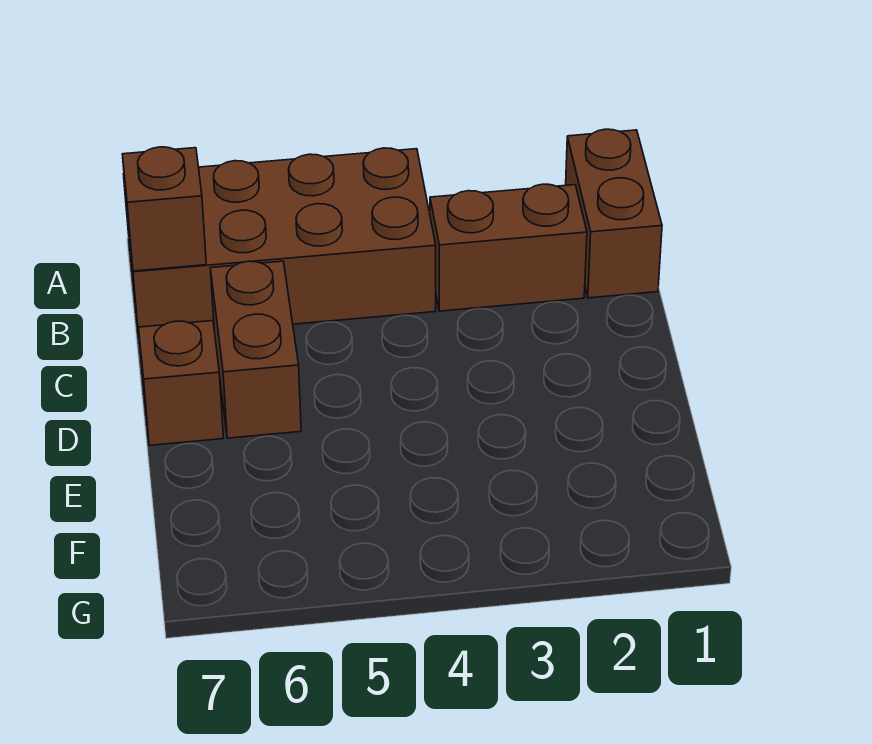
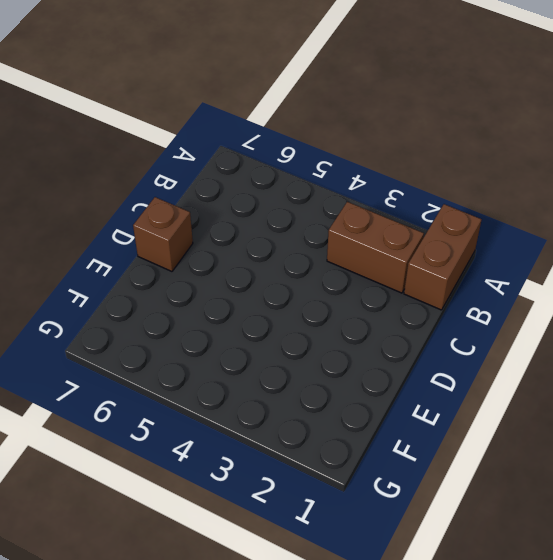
none -> brown 2x4 brick [123,148,436,337]
none -> brown 1x2 brick [210,261,301,438]

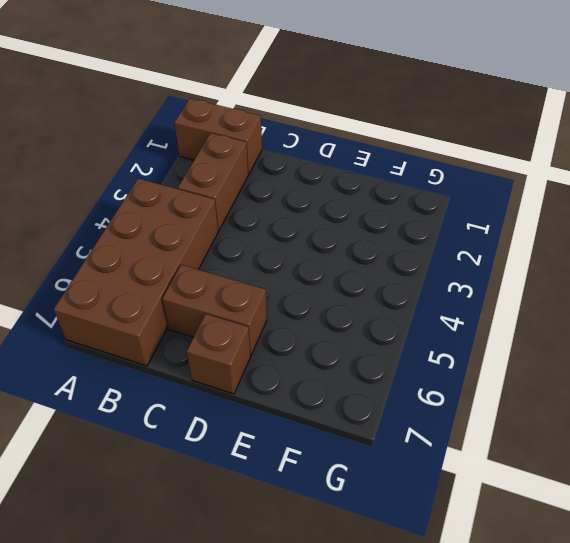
none -> brown 1x1 brick [122,147,206,271]

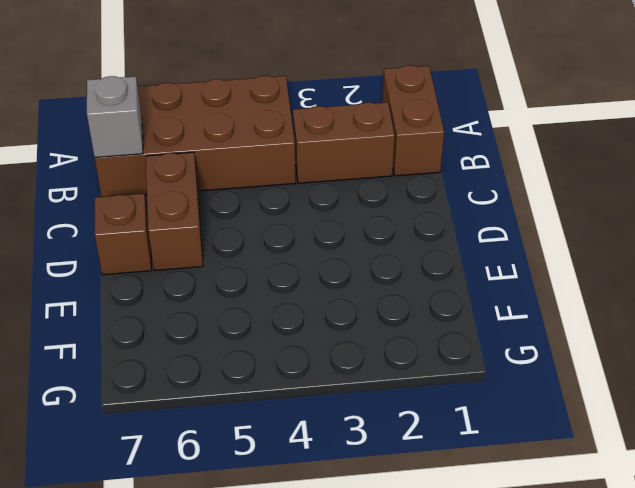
grey 1x1 brick [87,76,143,158] -> brown 1x1 brick [122,147,206,271]

